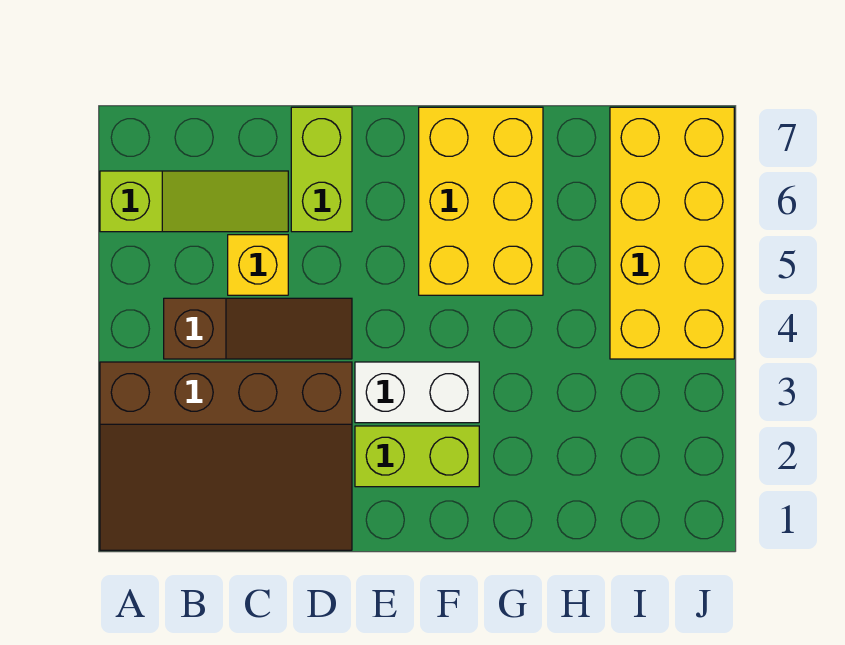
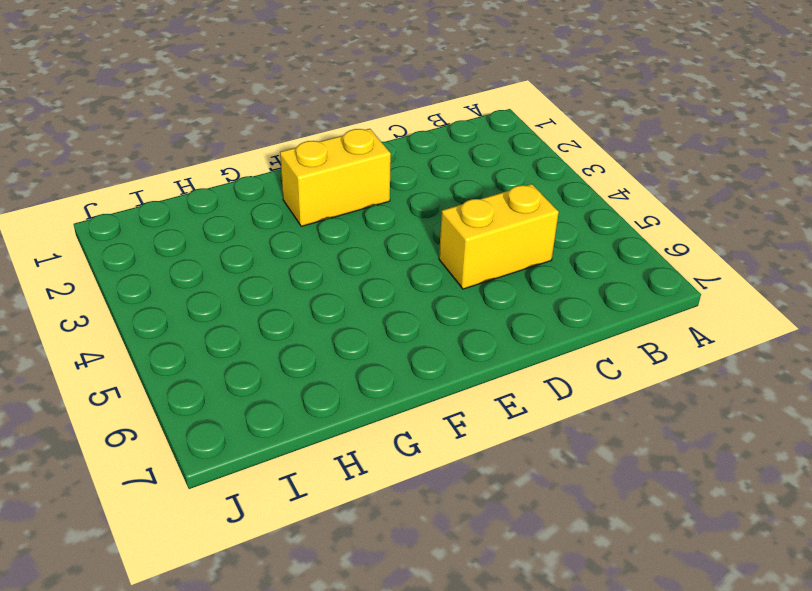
yellow 1x2 brick [439,184,559,289] -> yellow 1x1 brick [228,235,288,295]
yellow 1x2 brick [280,129,391,226] -> lime 1x2 brick [355,426,479,487]
none -> brown 3x4 slope [100,362,352,550]
none -> lime 1x3 slope [100,171,288,232]

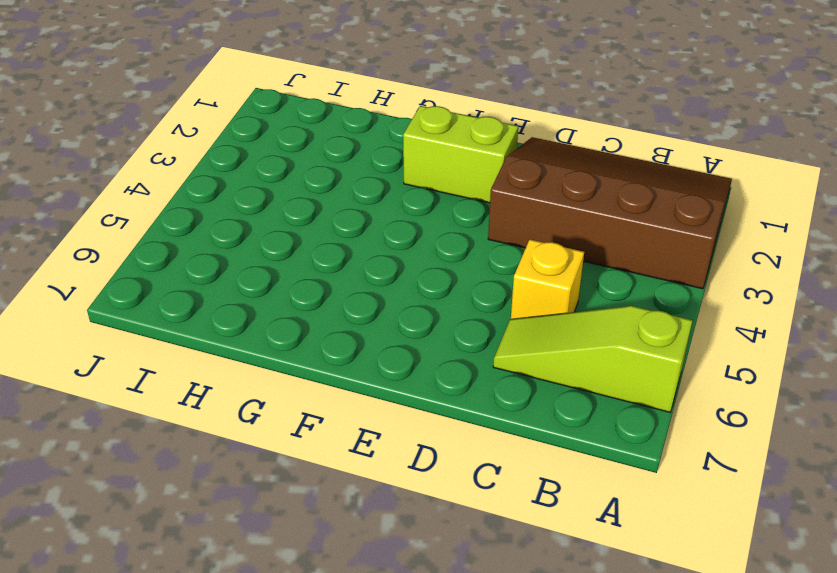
none -> brown 1x3 slope [164,298,352,359]
none -> lime 1x2 brick [291,107,352,232]

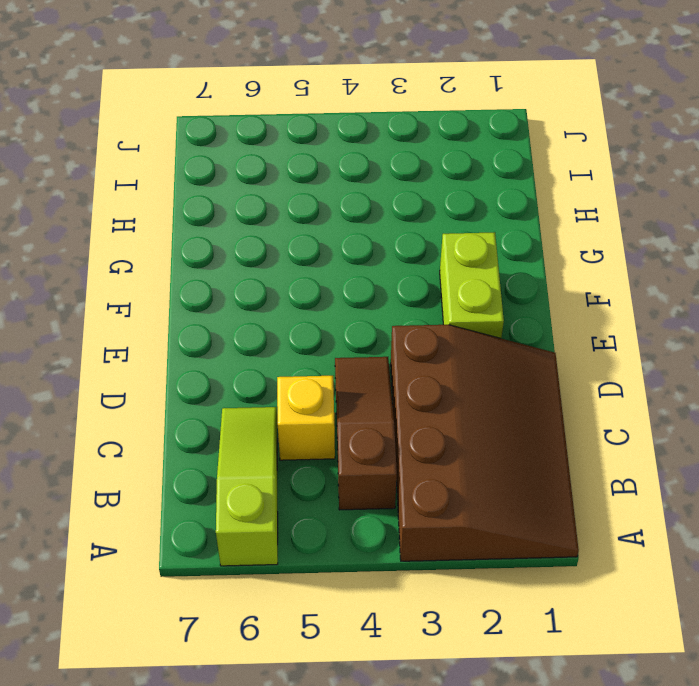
none -> lime 1x2 brick [291,107,352,232]
none -> white 1x2 brick [355,362,479,423]

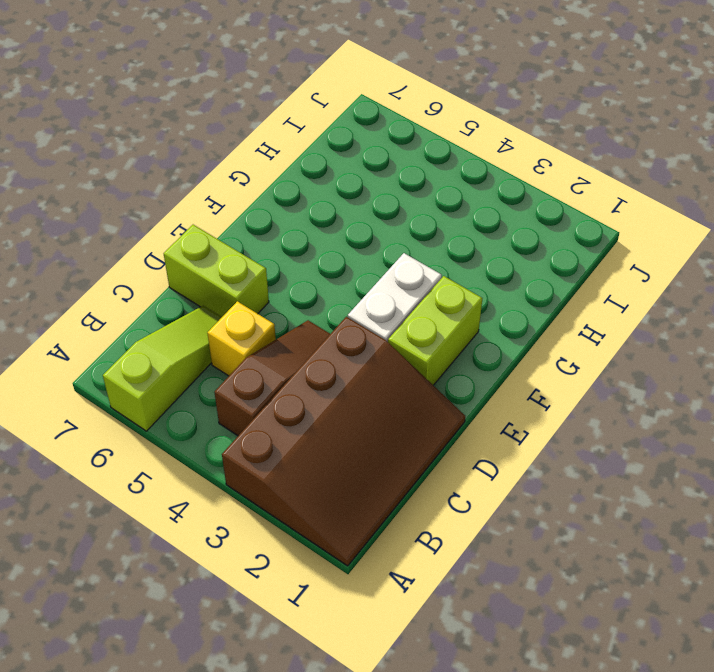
none -> yellow 2x3 brick [419,107,543,295]
none -> yellow 2x4 brick [610,107,734,359]

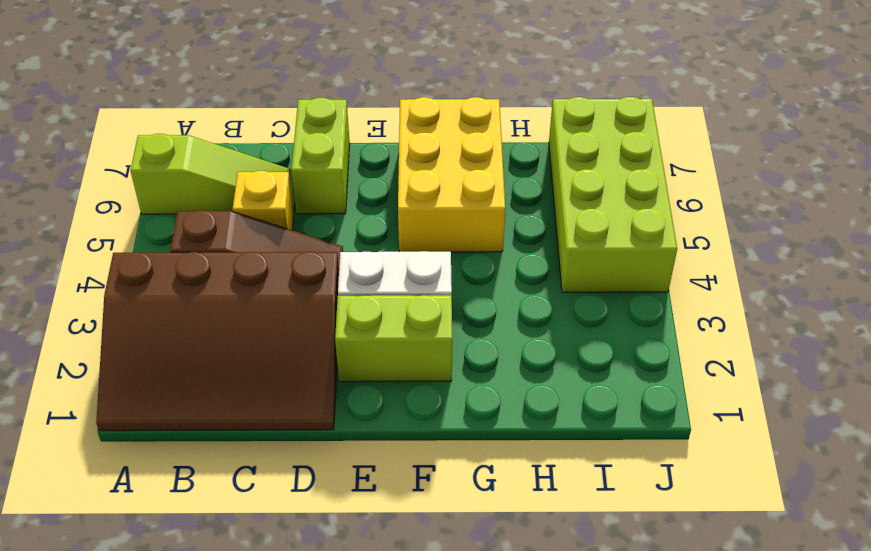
lime 2x4 brick [549,97,677,292] -> yellow 2x4 brick [610,107,734,359]

